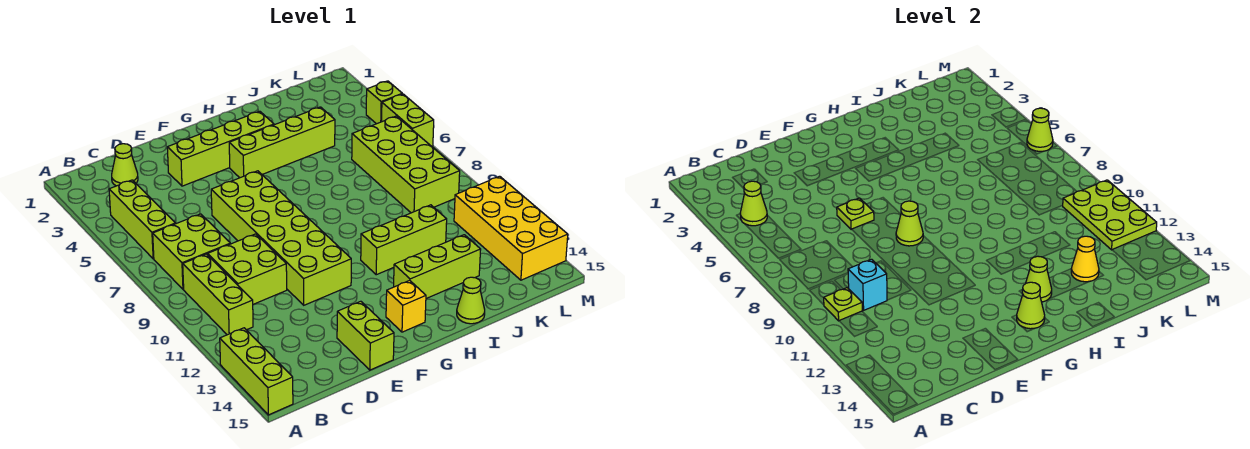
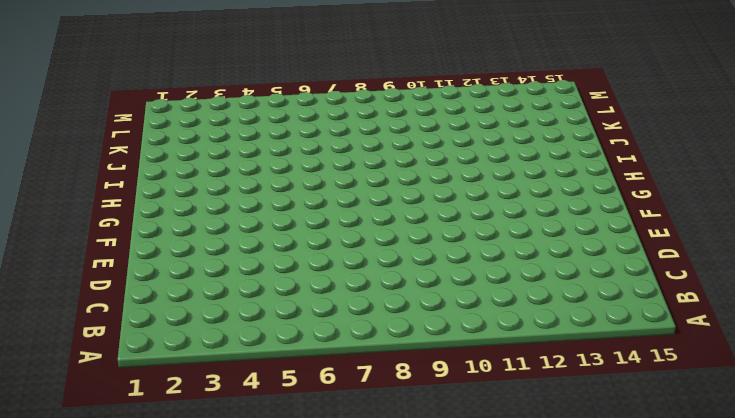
none -> lime 1x3 brick [220,328,293,415]
none -> lime 1x3 brick [109,180,176,259]
none -> lime 2x2 brick [153,214,230,289]

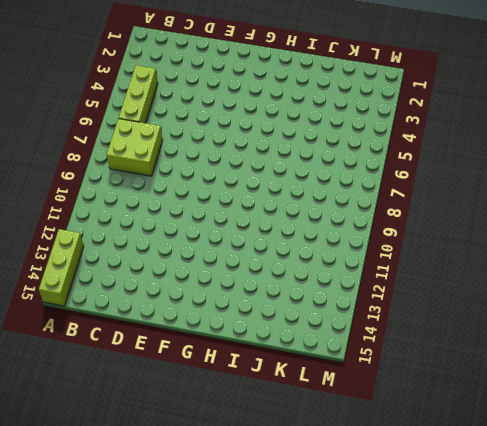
none -> lime 1x3 brick [183,254,253,335]
none -> lime 1x1 cone [112,144,138,186]
none -> lime 2x2 brick [208,234,287,304]

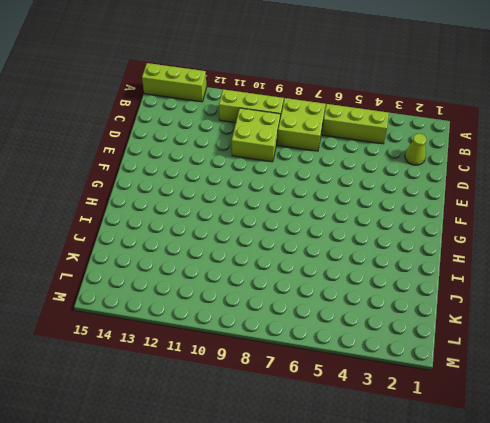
none -> lime 1x4 brick [167,111,274,186]
none -> lime 2x6 brick [211,171,351,305]
none -> lime 1x2 brick [337,301,394,370]

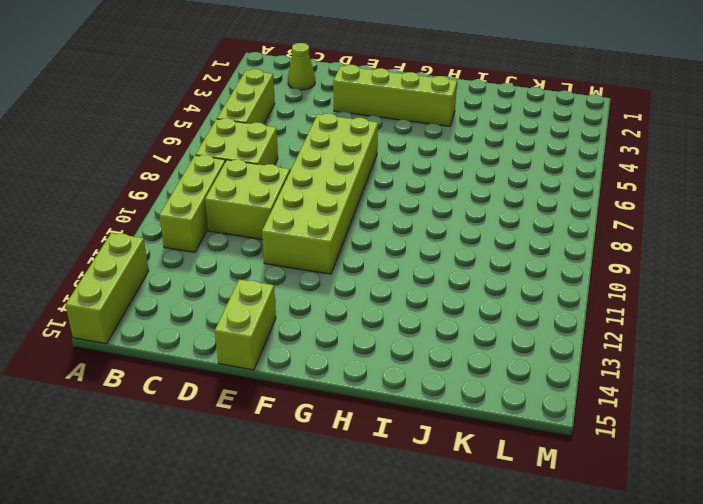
none -> lime 1x4 brick [229,107,335,178]
none -> yellow 1x1 brick [386,280,426,332]
none -> lime 1x3 brick [361,205,447,275]

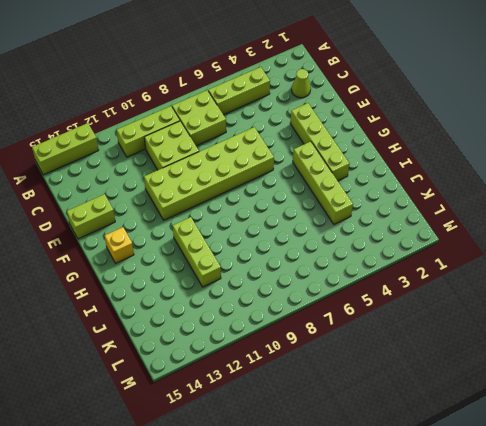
none -> lime 1x3 brick [394,235,481,299]
none -> lime 1x1 cone [457,277,485,324]
none -> lime 2x4 brick [352,116,460,213]

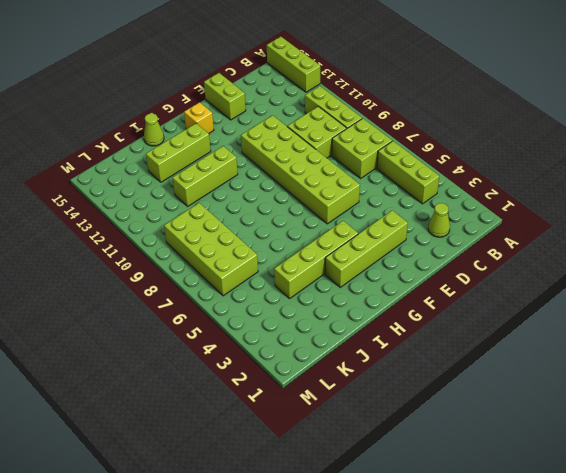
none -> yellow 2x4 brick [454,176,568,280]
none -> lime 1x1 brick [366,81,402,124]
none -> lime 1x2 brick [382,94,434,146]

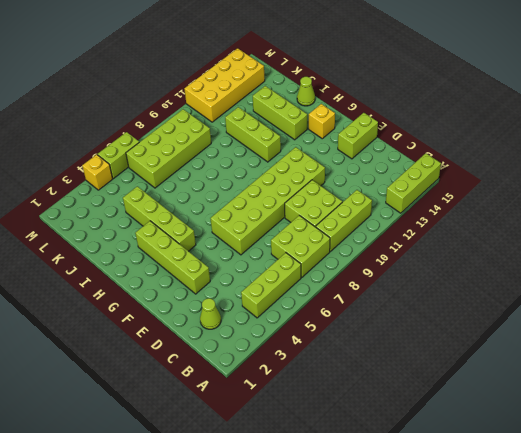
yellow 1x1 brick [82,154,113,190] -> lime 1x1 brick [366,81,402,124]
none -> lime 1x1 cone [740,181,767,226]
none -> lime 1x1 plate [824,288,862,321]
none -> cyan 1x1 brick [848,259,887,310]

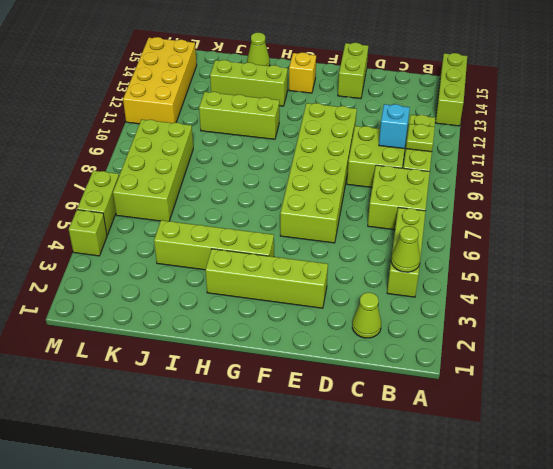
none -> lime 1x1 plate [837,198,874,229]
none -> lime 1x1 cone [896,201,923,246]
none -> lime 1x1 cone [1017,282,1045,329]

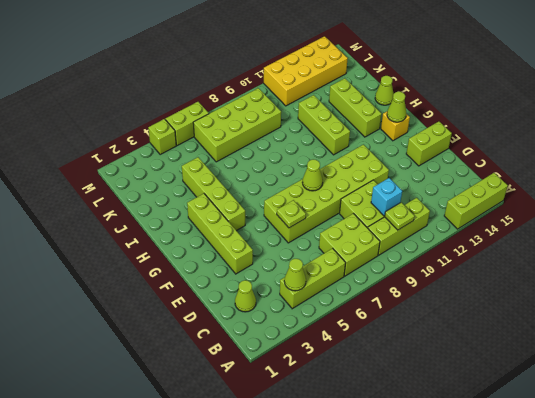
none -> lime 1x1 cone [1026,256,1052,302]
none -> yellow 1x1 cone [1071,236,1099,282]
none -> lime 2x3 plate [1063,180,1157,250]

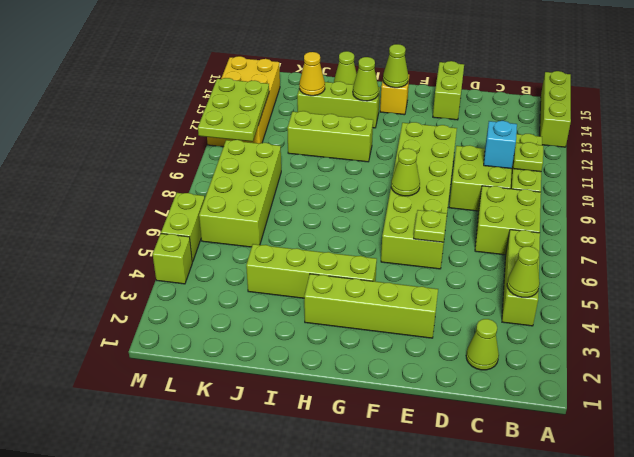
none -> lime 1x1 cone [1027,108,1053,151]

